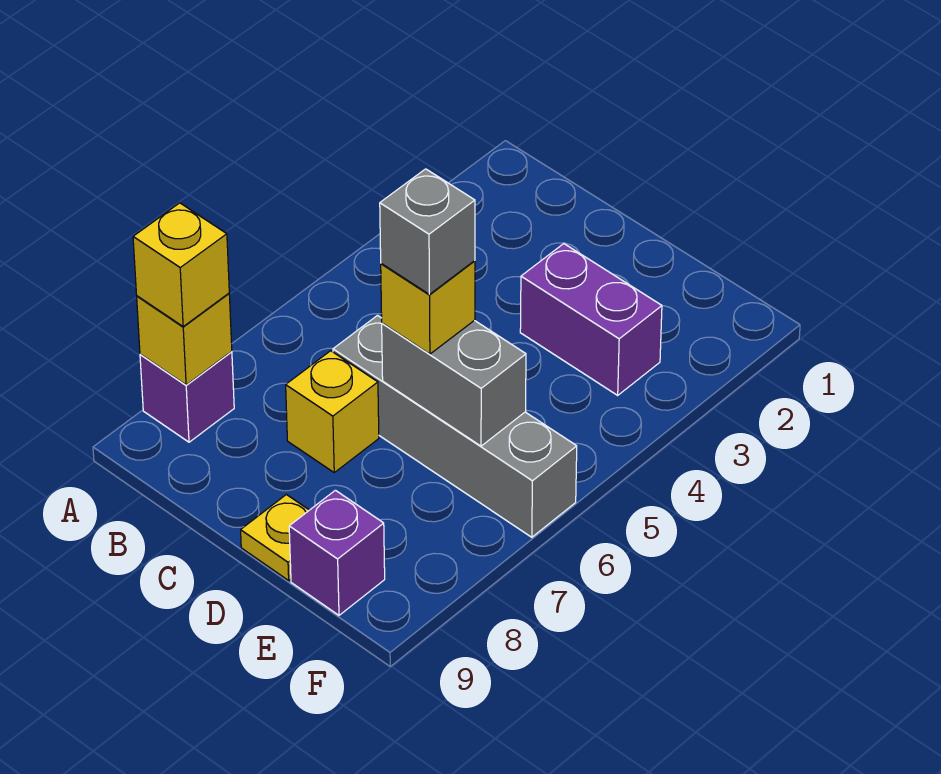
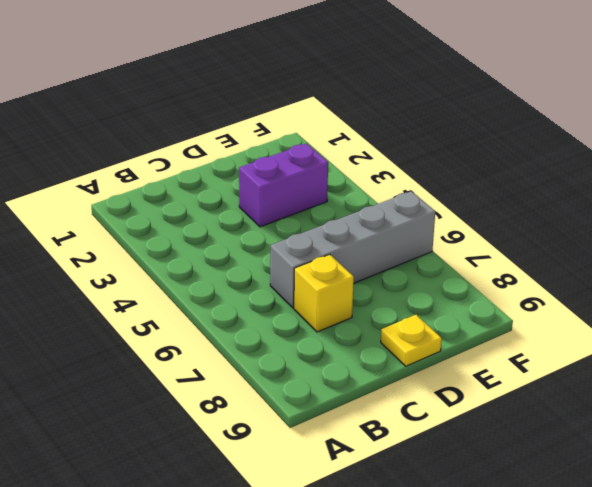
none -> purple 1x1 brick [140,352,234,442]
none -> purple 1x1 brick [289,490,385,615]

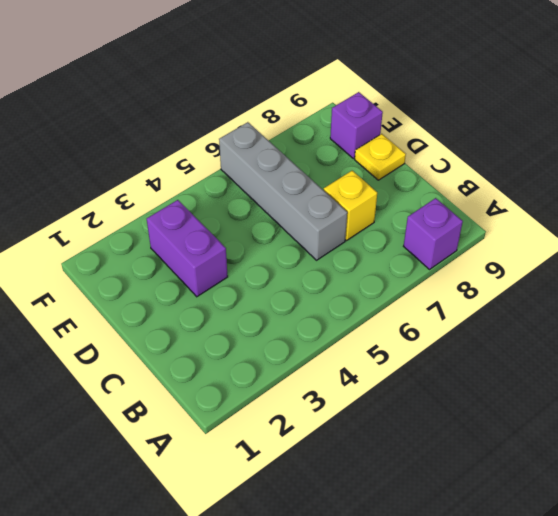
none -> yellow 1x1 brick [137,293,232,385]
none -> grey 1x2 brick [382,320,526,446]

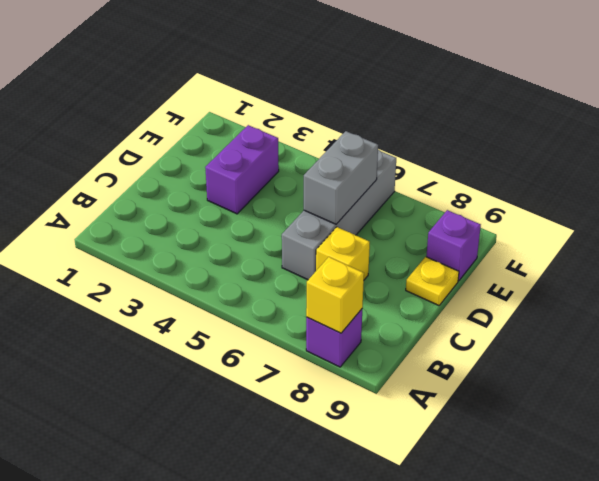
none -> yellow 1x1 brick [133,203,229,326]
none -> yellow 1x1 brick [381,261,475,354]

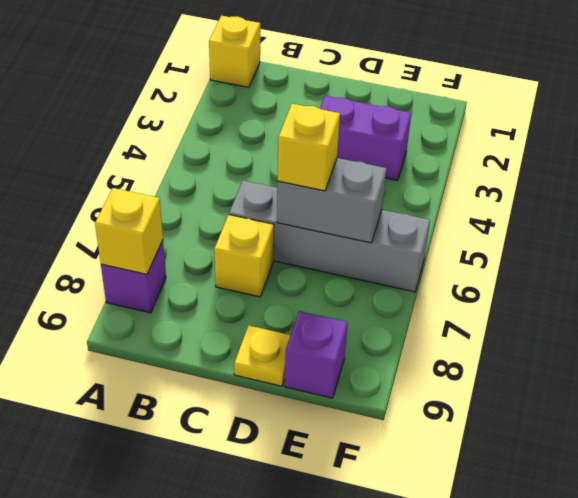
yellow 1x1 brick [209,16,260,88] -> yellow 1x1 brick moved to [133,203,229,326]
none -> grey 1x1 brick [380,169,475,294]

